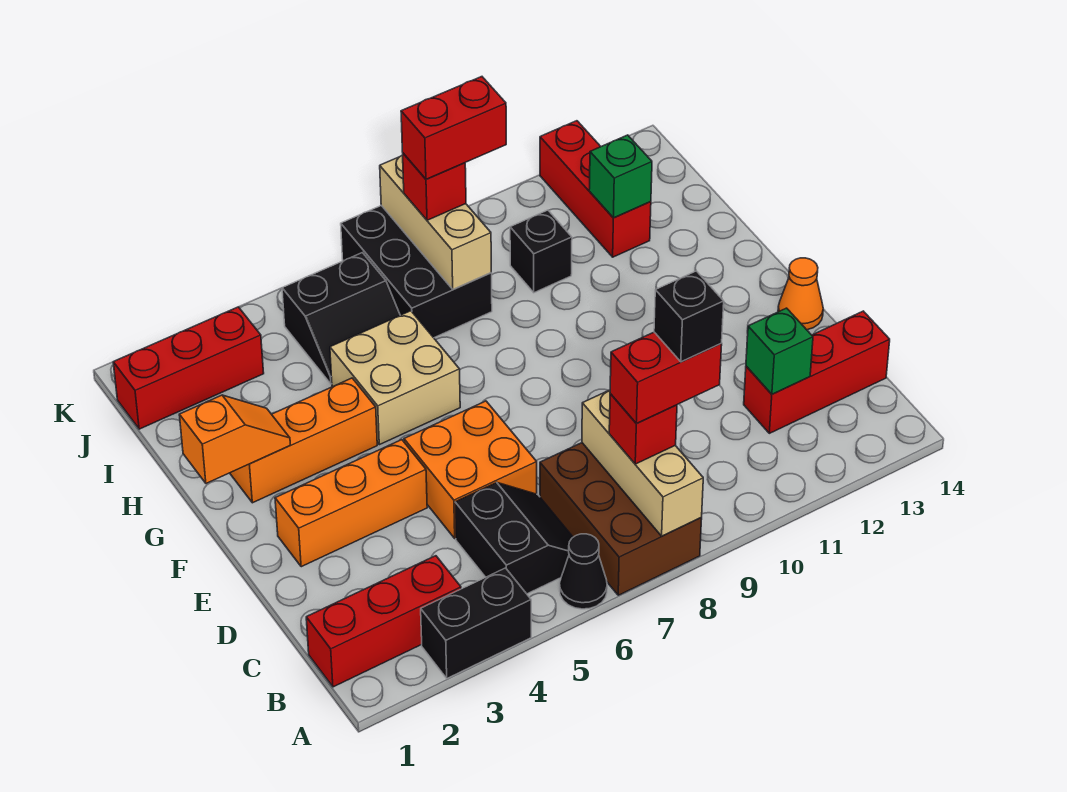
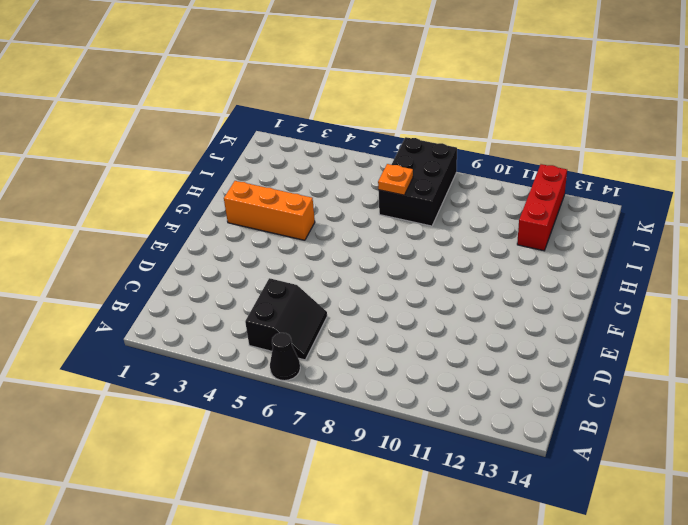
orange 1x1 plate [378,164,413,195] -> none
none -> black 1x2 brick [421,568,531,678]
none -> brown 2x3 brick [540,443,702,595]
none -> red 1x3 brick [306,556,461,687]

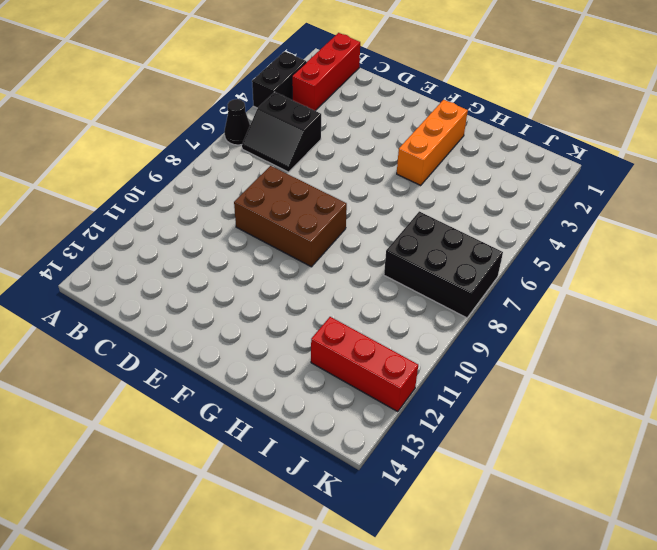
brown 2x3 brick [234,166,347,267] -> brown 2x3 brick moved to [540,443,702,595]
none -> red 1x3 brick [744,311,890,433]
none -> orange 2x2 brick [404,401,537,538]
none -> orange 1x3 brick [275,440,427,567]

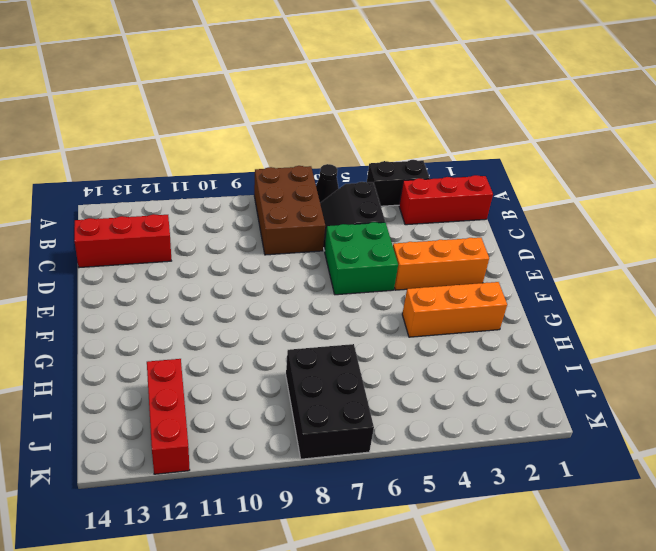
green 2x2 brick [325,222,398,295] -> orange 2x2 brick [404,401,537,538]
none -> orange 1x1 cone [778,258,823,330]
none -> tan 2x2 brick [330,311,460,445]
none -> black 2x2 slope [282,253,400,384]

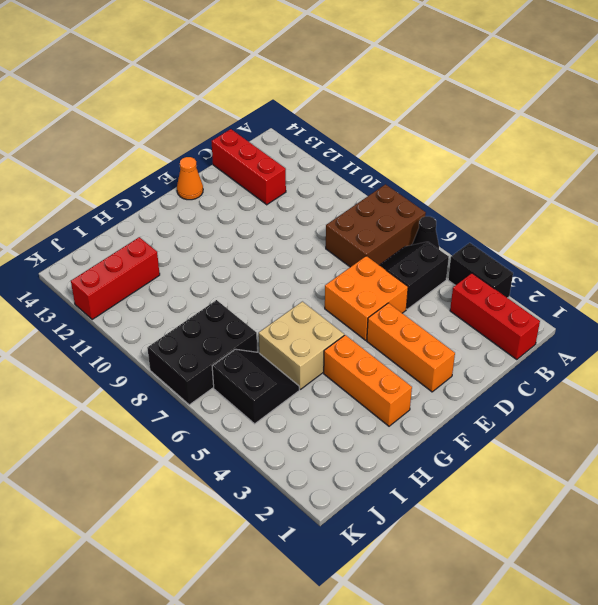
none -> black 1x1 brick [510,210,572,293]
none -> red 1x3 brick [113,307,264,429]
none -> tan 1x3 brick [582,390,703,536]

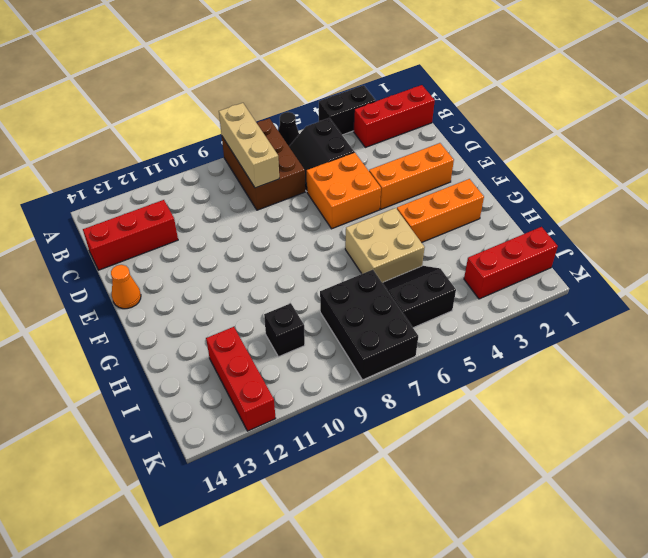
none -> green 1x1 brick [746,308,813,394]
none -> orange 1x2 slope [179,395,290,483]
none -> tan 1x3 brick [380,155,491,289]

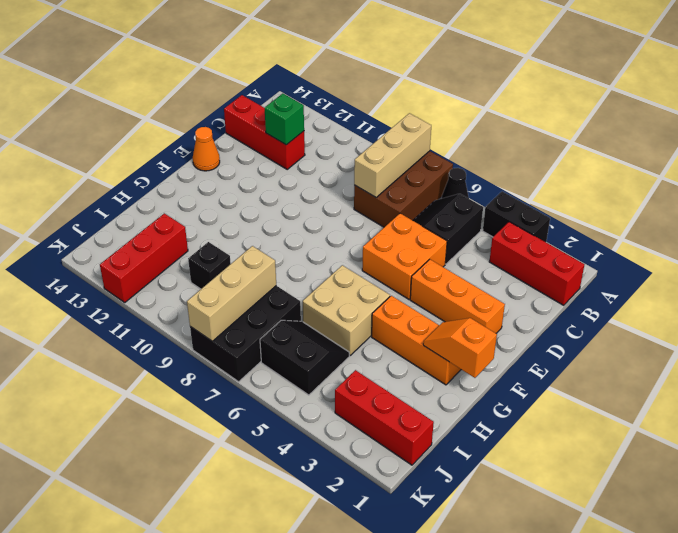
none -> green 1x1 brick [589,135,652,218]
none -> red 1x1 brick [609,394,677,464]
none -> red 1x1 brick [403,153,466,220]

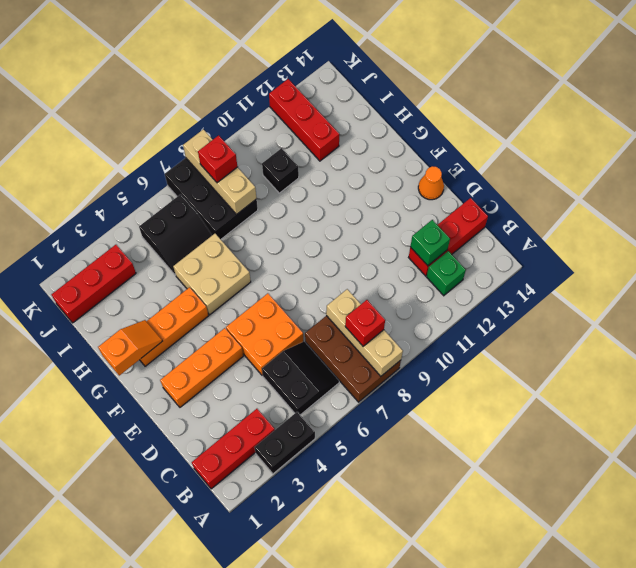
green 1x1 brick [427,251,466,296] -> green 1x1 brick moved to [589,135,652,218]
none -> black 1x1 cone [560,534,607,609]
none -> red 1x2 brick [610,332,722,423]
none -> red 1x2 brick [401,77,506,179]

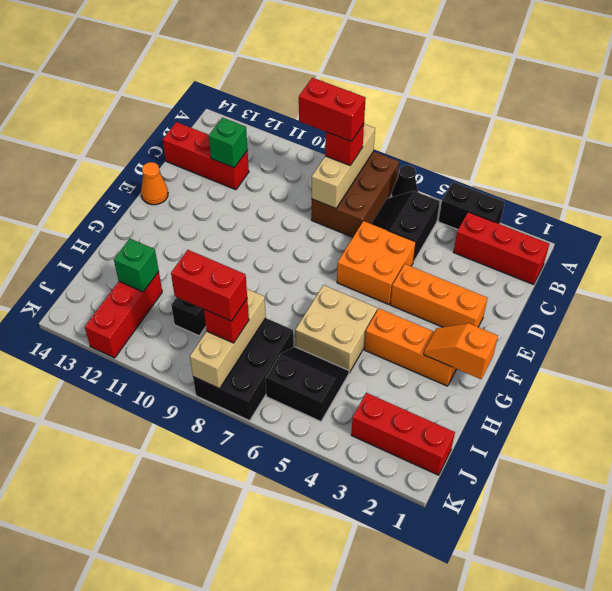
none -> black 1x1 brick [654,271,724,362]

